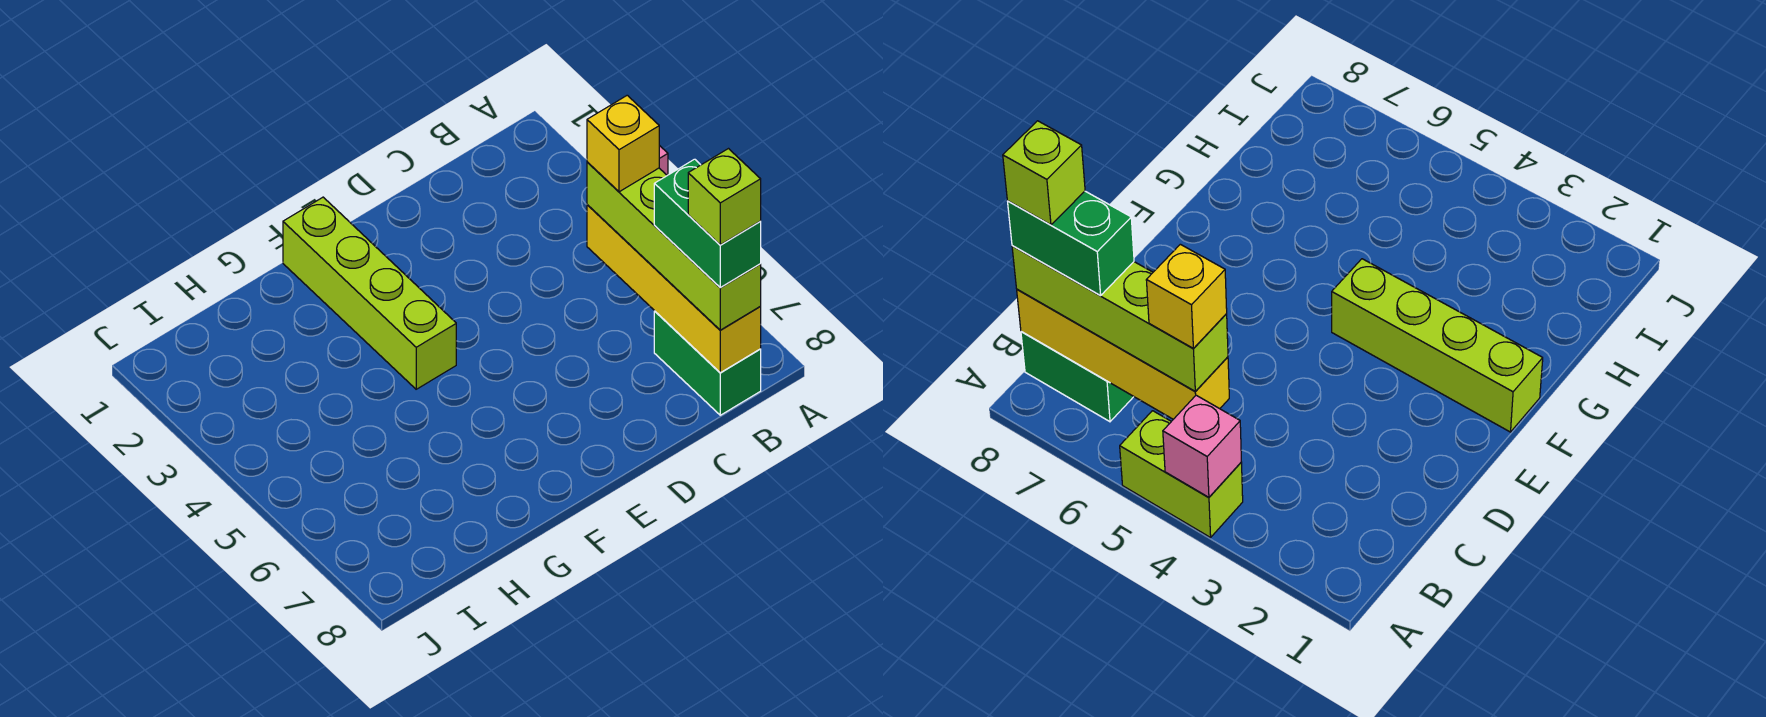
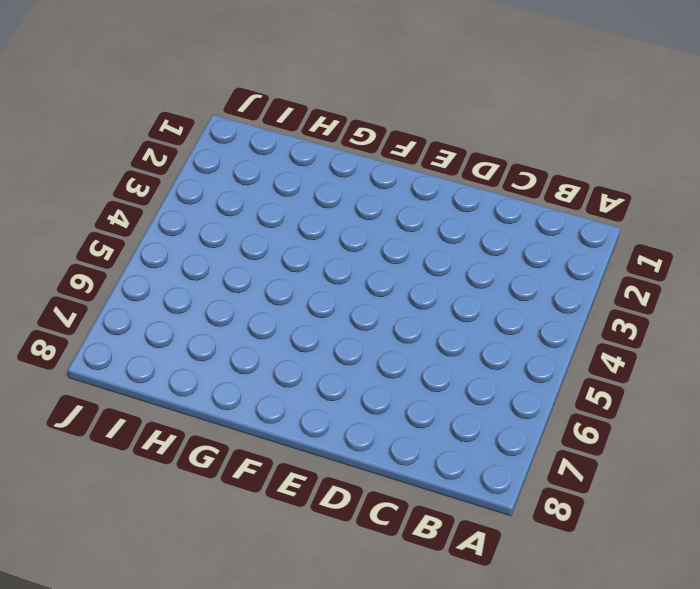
none -> lime 1x2 brick [1120,411,1243,537]
none -> green 1x2 brick [654,311,761,415]

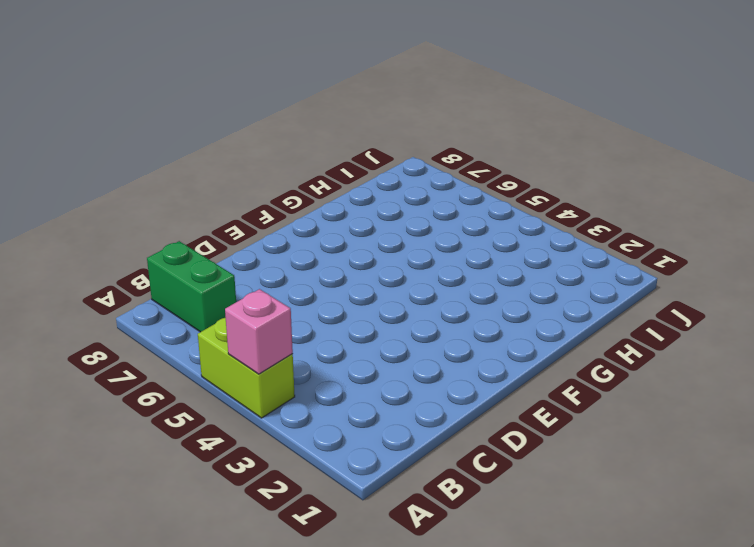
none -> lime 1x4 brick [283,197,456,389]
none -> yellow 1x4 brick [587,205,761,373]

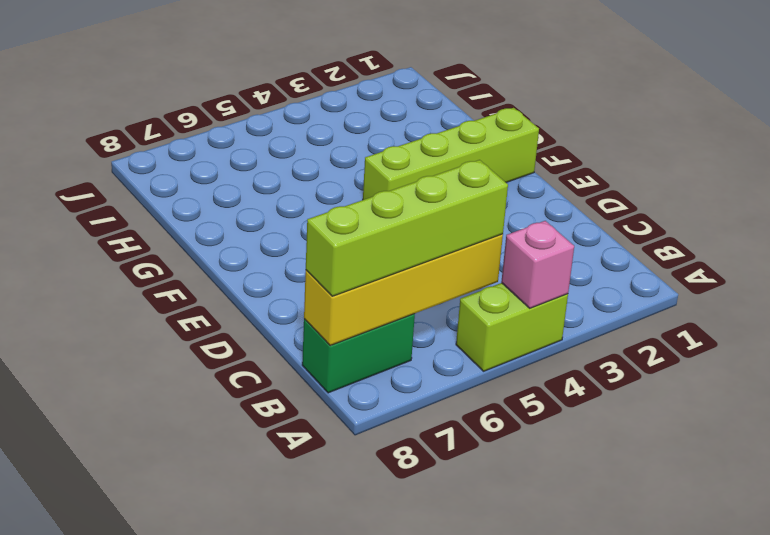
none -> yellow 1x1 brick [587,95,659,192]
none -> green 1x2 brick [654,159,761,287]

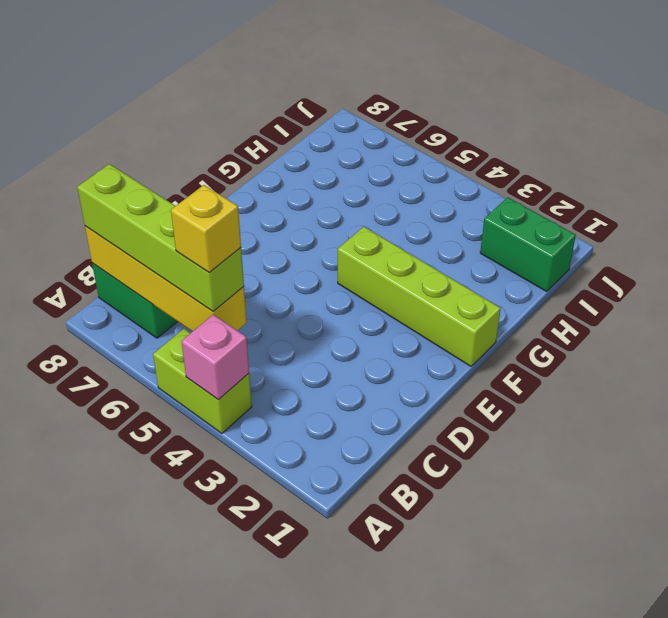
green 1x2 brick [480,197,576,292] -> green 1x2 brick moved to [654,159,761,287]
none -> lime 1x1 brick [688,149,761,245]

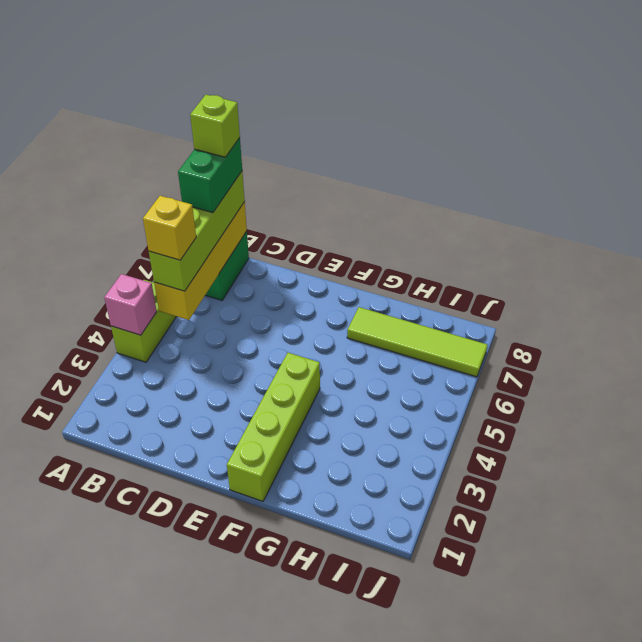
lime 1x4 tile [347,307,488,377] -> none

